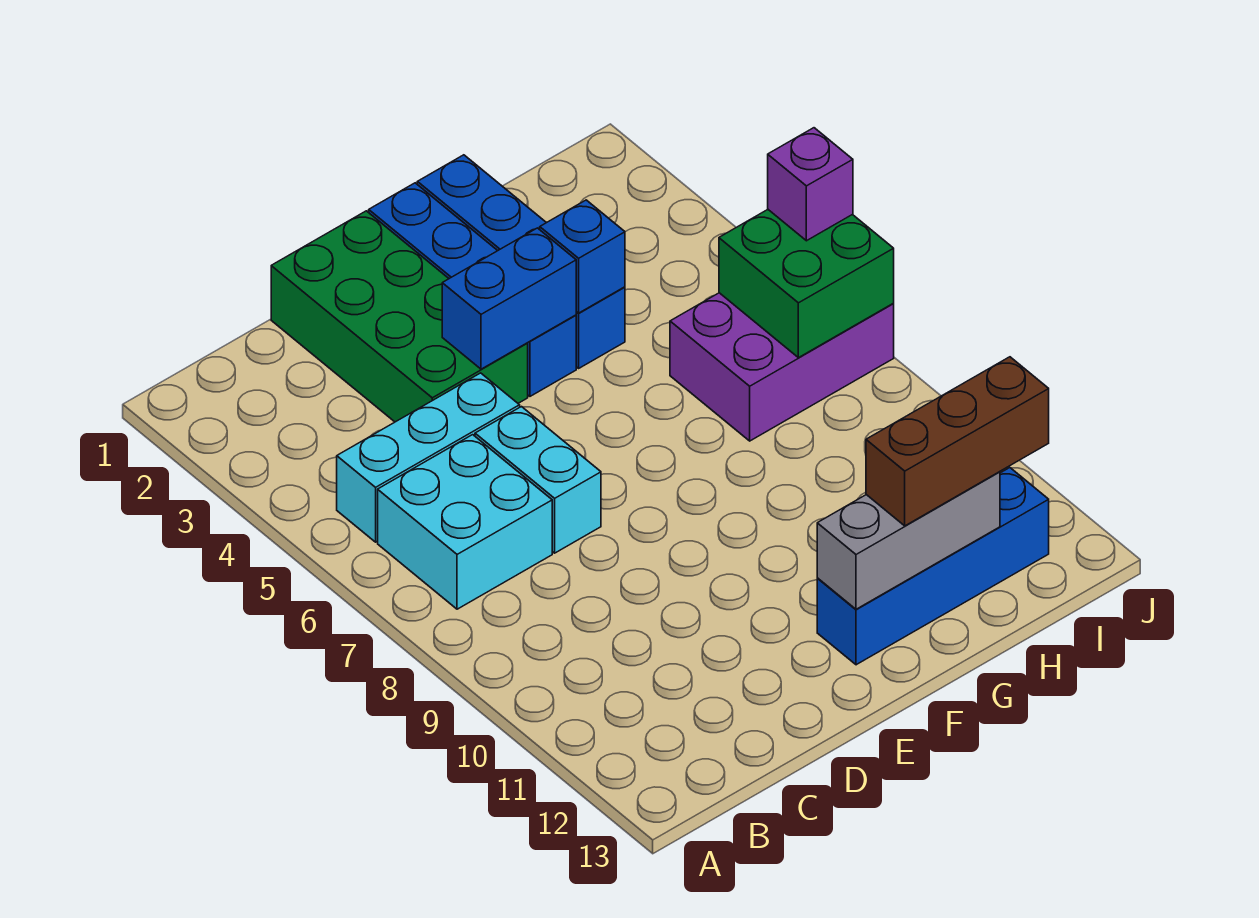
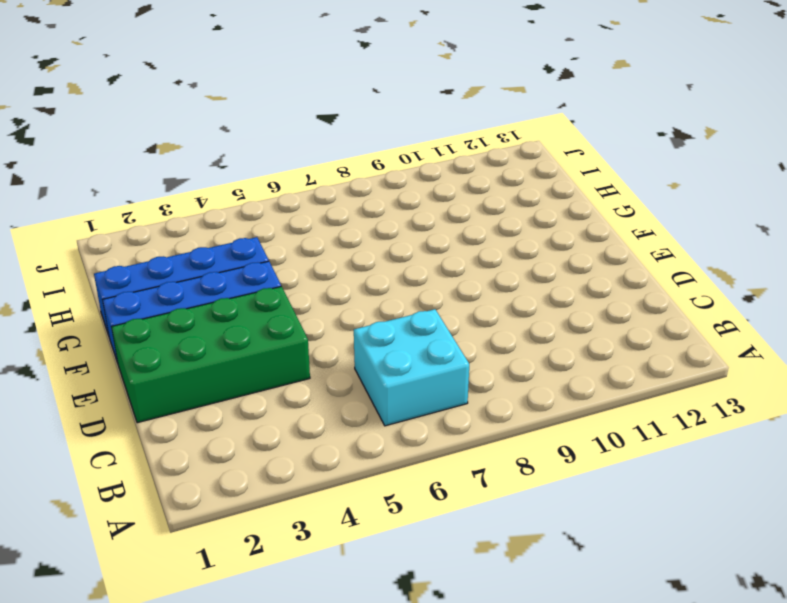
none -> cyan 1x3 brick [337,373,520,542]
none -> cyan 1x2 brick [475,407,601,553]
none -> blue 1x4 brick [817,468,1049,665]

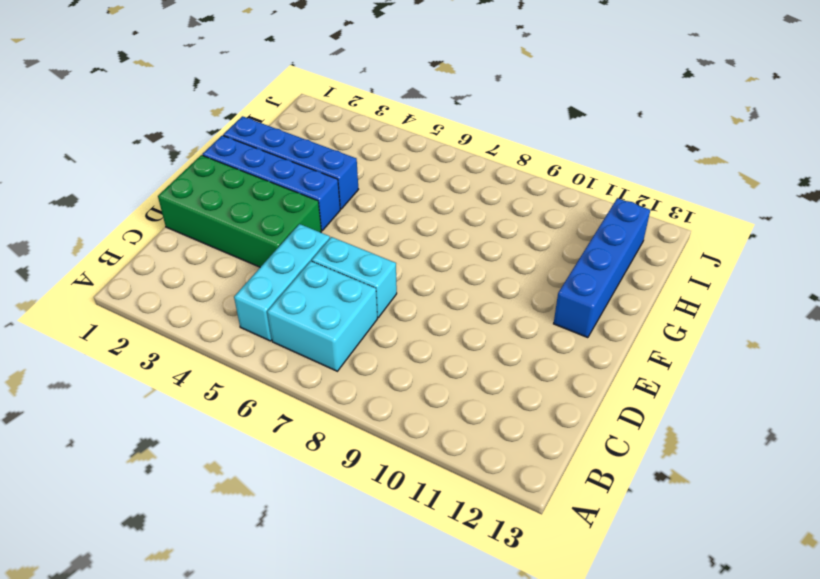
none -> purple 2x3 brick [670,293,894,441]
none -> blue 1x2 brick [442,228,576,369]
none -> grey 1x3 brick [817,472,1000,609]

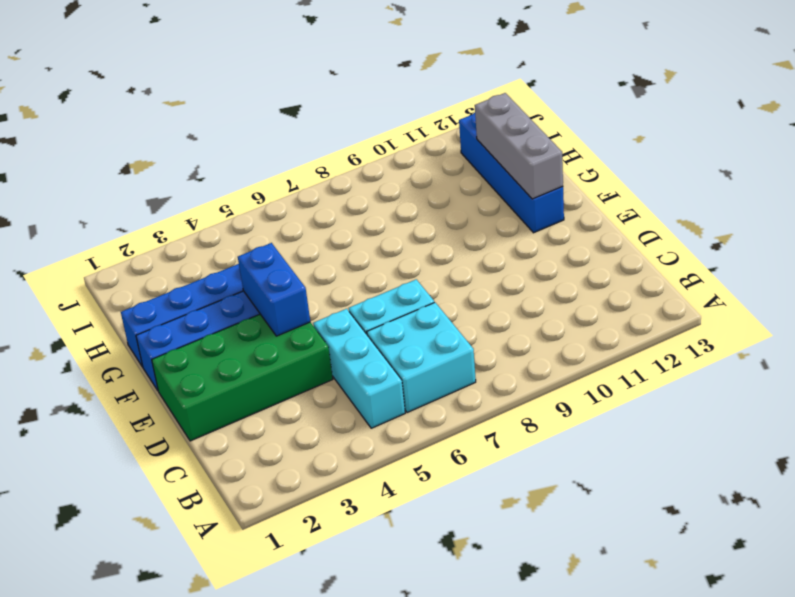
none -> purple 2x3 brick [670,293,894,441]
none -> blue 1x1 brick [540,200,625,313]
none -> green 2x2 brick [719,210,894,358]

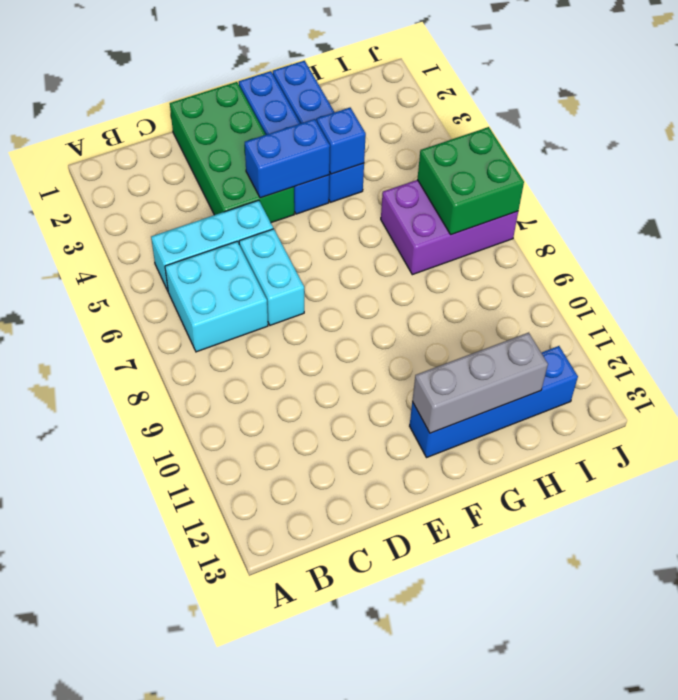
none -> brown 1x3 brick [866,357,1049,526]
none -> purple 1x1 brick [768,128,853,241]

